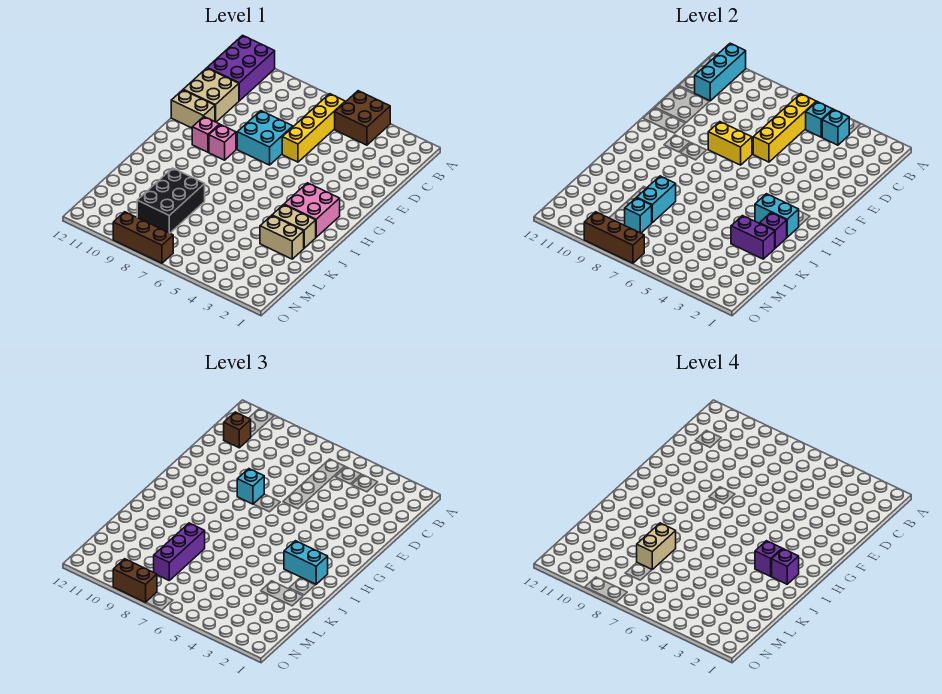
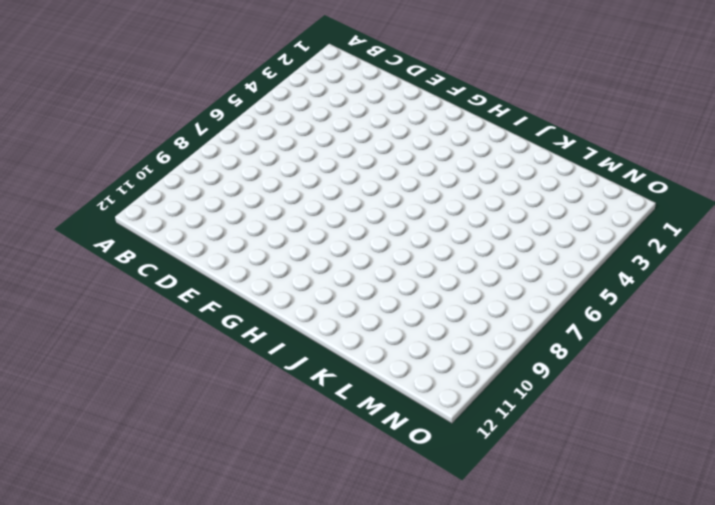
none -> brown 2x2 brick [335,91,390,145]
none -> purple 2x3 brick [208,35,275,101]
none -> yellow 1x4 brick [282,94,345,162]
none -> tan 2x2 brick [183,68,239,122]

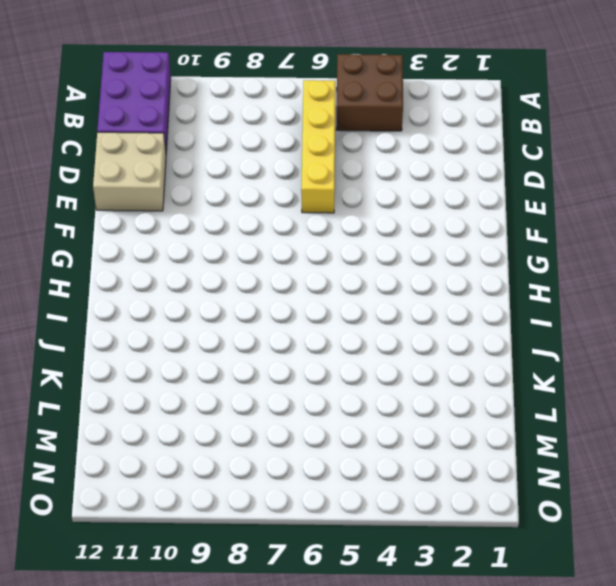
none -> cyan 2x2 brick [237,111,293,165]
none -> tan 1x2 brick [171,90,215,128]
none -> pink 1x1 brick [209,125,236,160]
none -> pink 1x1 brick [192,117,220,152]

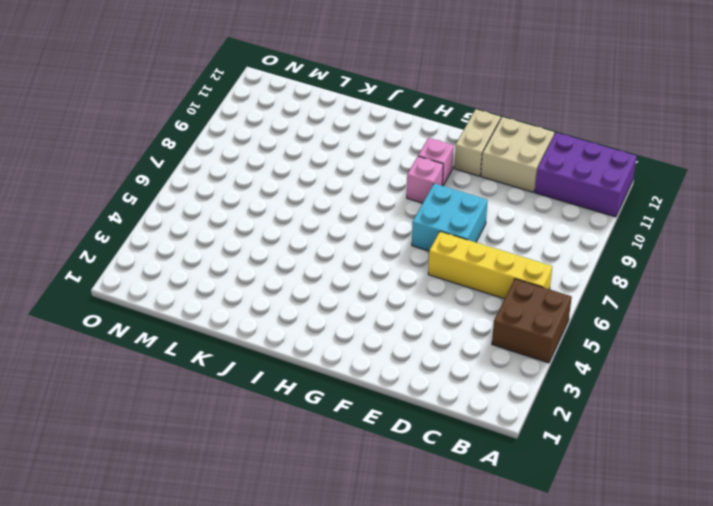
none -> pink 2x2 brick [284,183,340,237]
none -> tan 1x2 brick [272,205,316,248]
none -> tan 1x2 brick [260,216,304,259]
none -> black 2x3 brick [137,168,205,233]

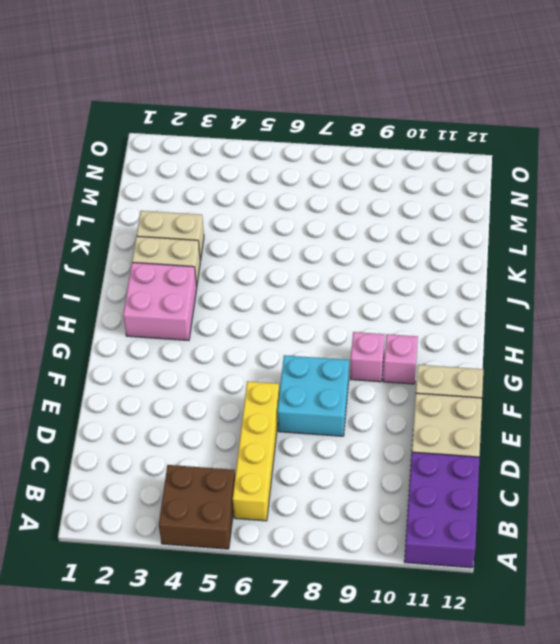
none -> black 2x3 brick [137,168,205,233]
none -> brown 1x3 brick [113,212,173,263]
none -> cyan 1x3 brick [695,43,746,101]
none -> cyan 1x1 brick [822,109,849,145]

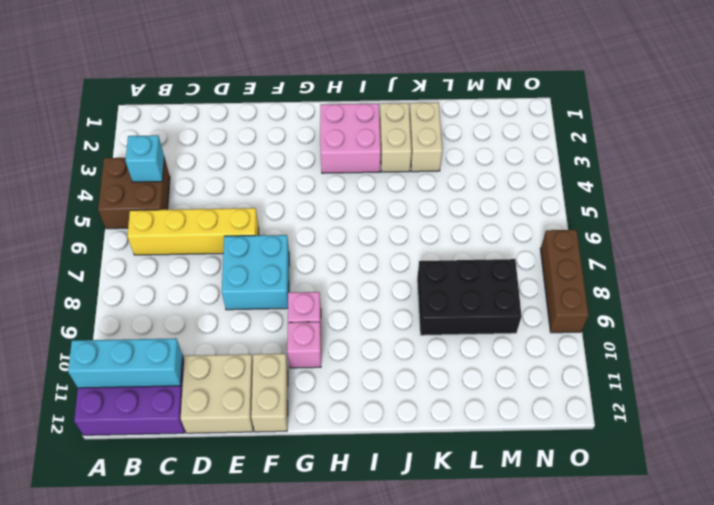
none -> cyan 1x1 brick [806,102,833,137]
none -> yellow 1x4 brick [753,94,816,162]
none -> yellow 1x2 brick [708,122,752,165]
none -> cyan 1x2 brick [755,194,799,237]

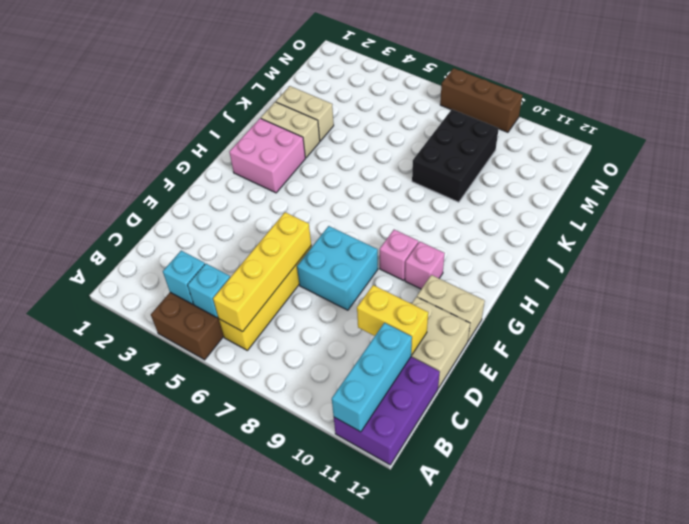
yellow 1x2 brick [357,285,428,355] -> yellow 1x2 brick moved to [708,122,752,165]
none -> cyan 1x2 brick [755,194,799,237]
none -> purple 1x1 brick [760,213,787,248]
none -> purple 1x2 brick [731,216,775,259]
none -> cyan 1x2 brick [637,176,676,222]

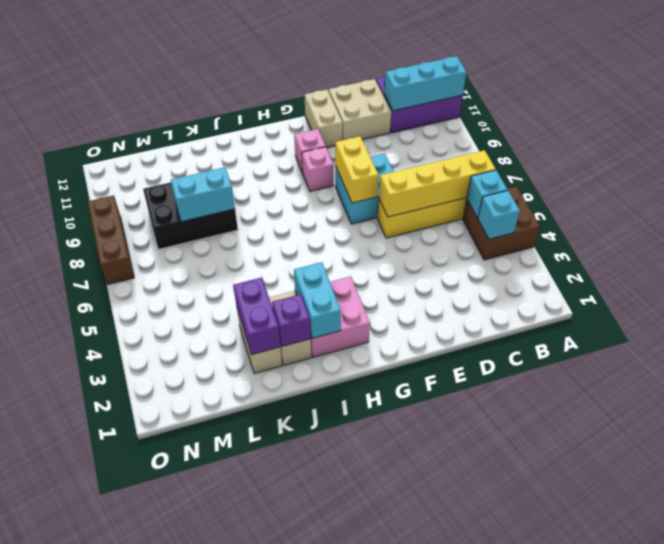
none -> cyan 1x1 brick [625,198,652,233]
none -> brown 1x3 brick [584,212,644,263]
none -> brown 1x1 brick [224,412,251,448]
none -> cyan 1x1 brick [237,469,264,504]

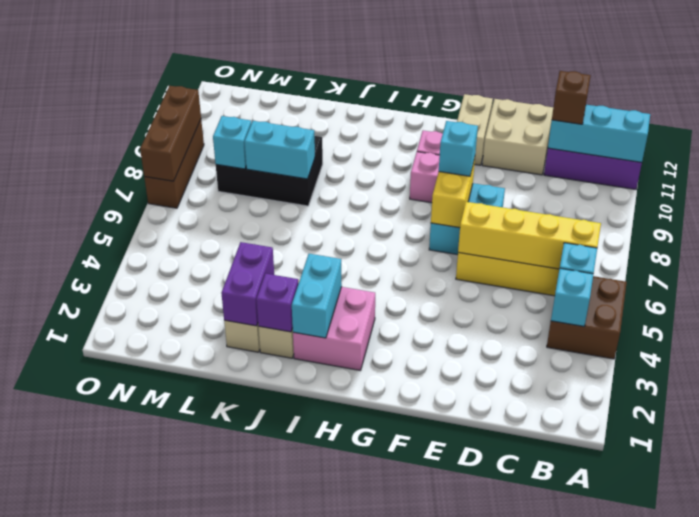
none -> cyan 1x2 brick [284,541,328,584]
none -> purple 1x3 brick [154,523,205,580]
none -> brown 1x2 brick [113,559,157,602]
none -> purple 1x1 brick [772,549,799,584]

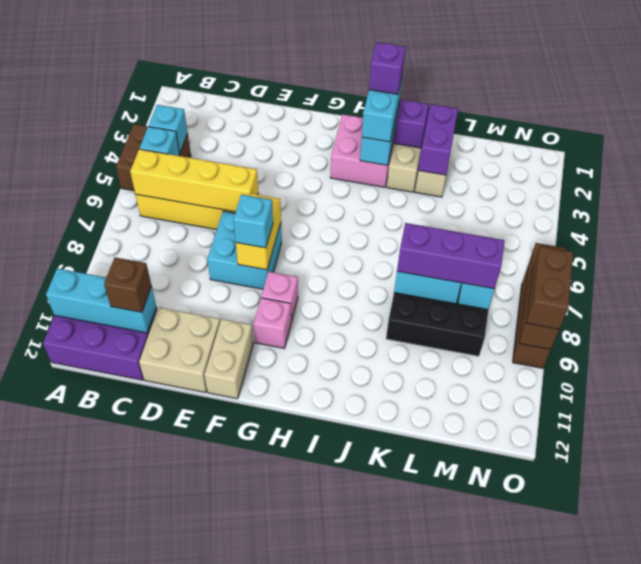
none -> purple 1x1 brick [755,541,782,576]
none -> tan 1x2 brick [637,523,676,569]

